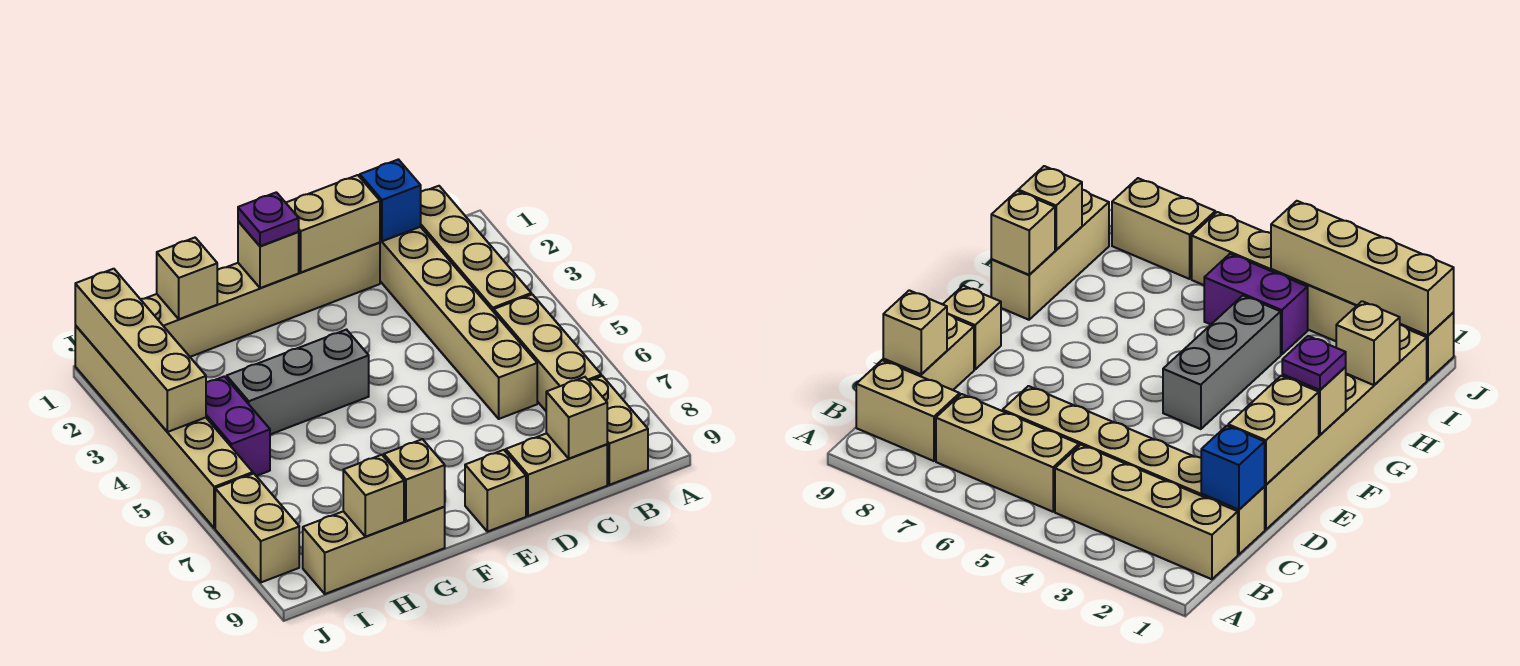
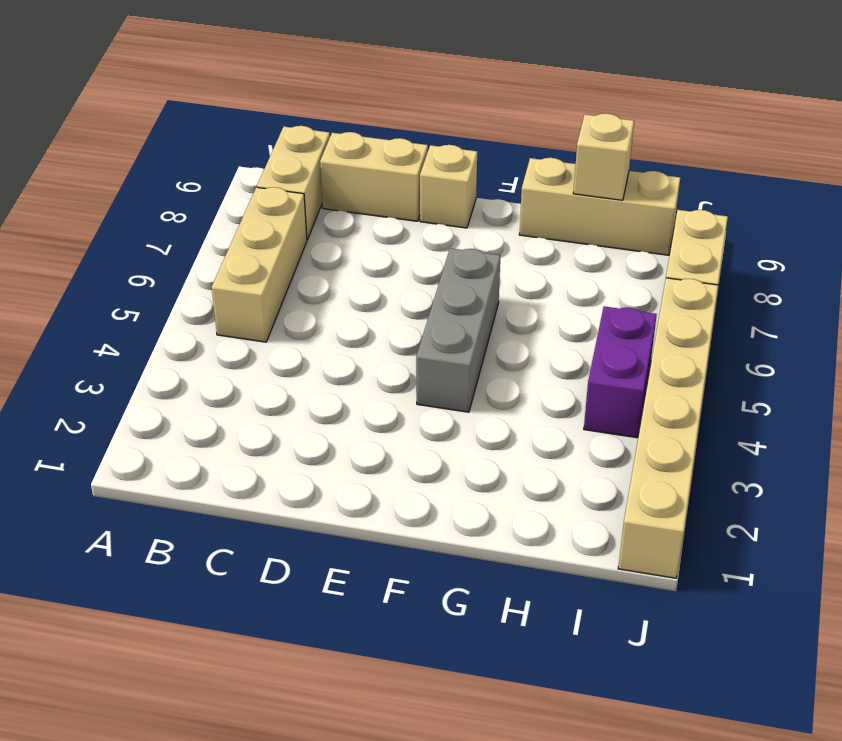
grey 1x3 brick [416,248,500,412] -> grey 1x3 brick turned to [227,330,369,434]
none -> tan 1x4 brick [421,186,531,312]
none -> tan 1x6 brick [380,227,537,419]
none -> tan 1x6 brick [141,242,380,357]

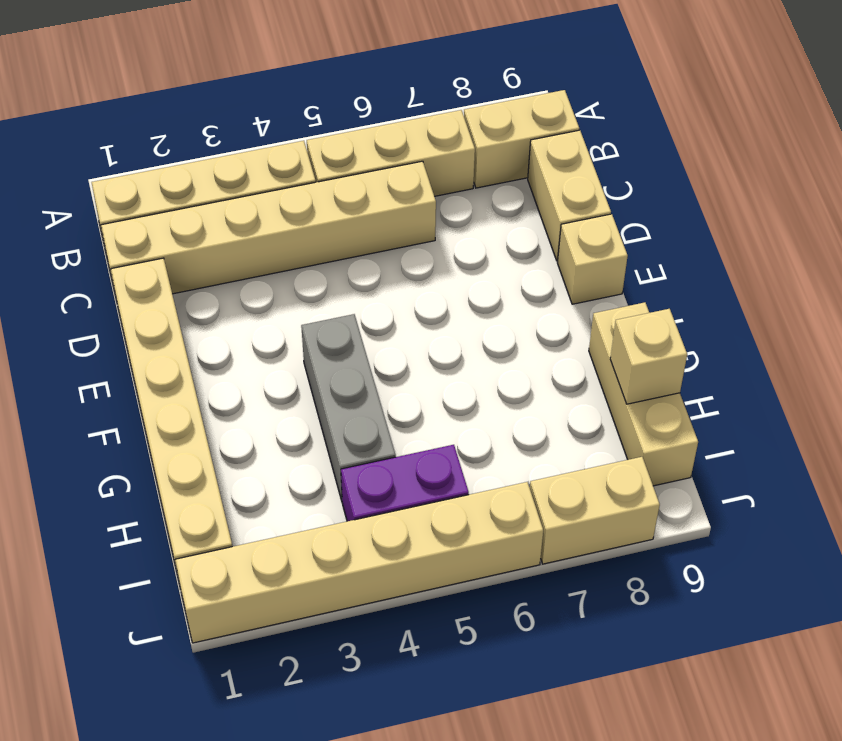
none -> blue 1x1 brick [360,159,421,241]
none -> tan 1x1 brick [546,377,607,459]
none -> tan 1x2 brick [286,175,380,272]

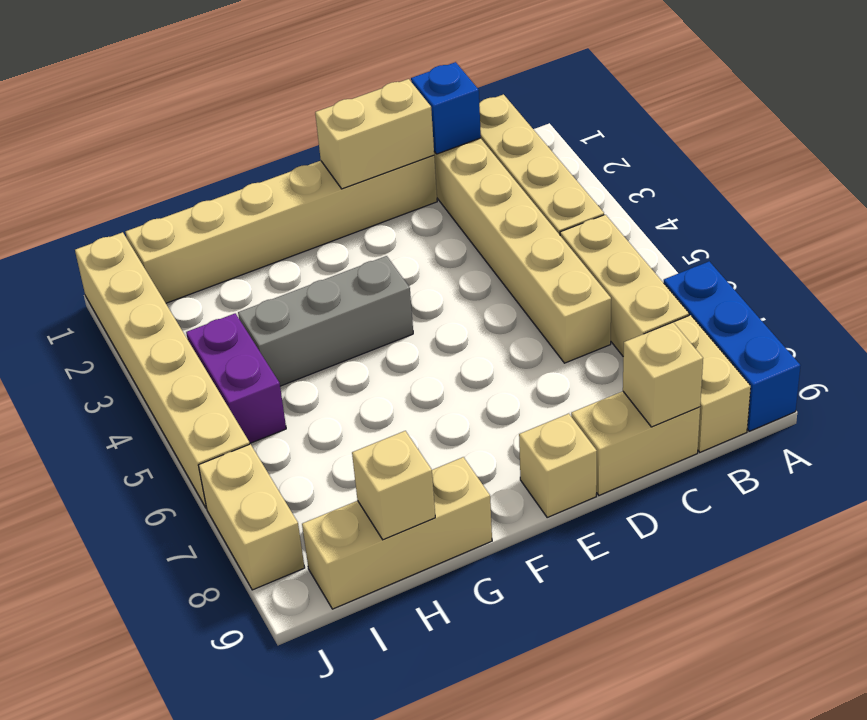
blue 1x3 brick [663,261,801,431] -> none
none -> tan 1x1 brick [238,221,299,288]
none -> tan 1x1 brick [384,439,445,521]
none -> tan 1x1 brick [157,238,217,319]

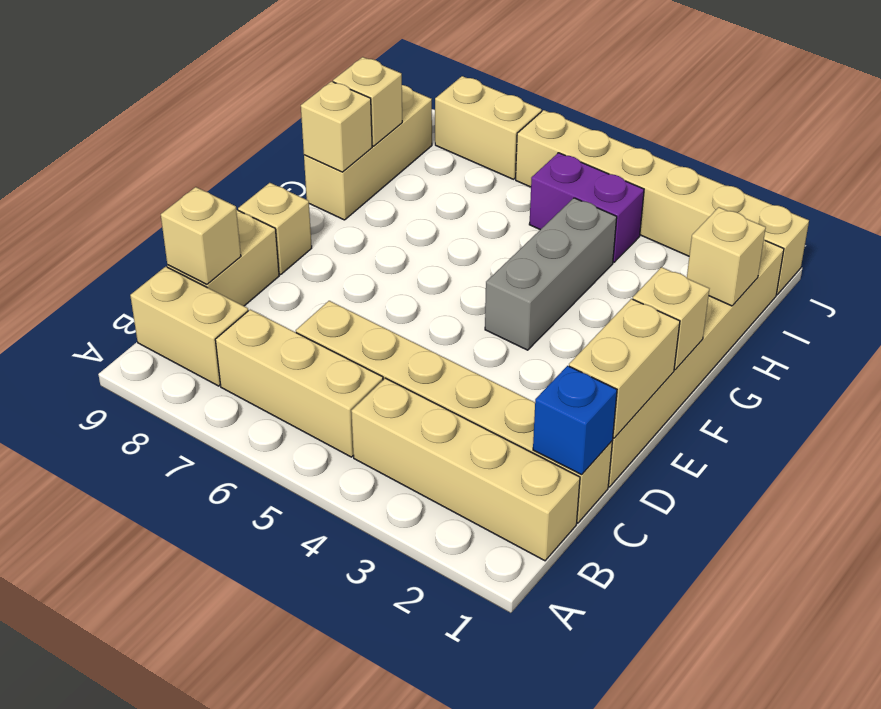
none -> tan 1x4 brick [75,269,206,432]
none -> purple 1x1 plate [238,192,299,246]

